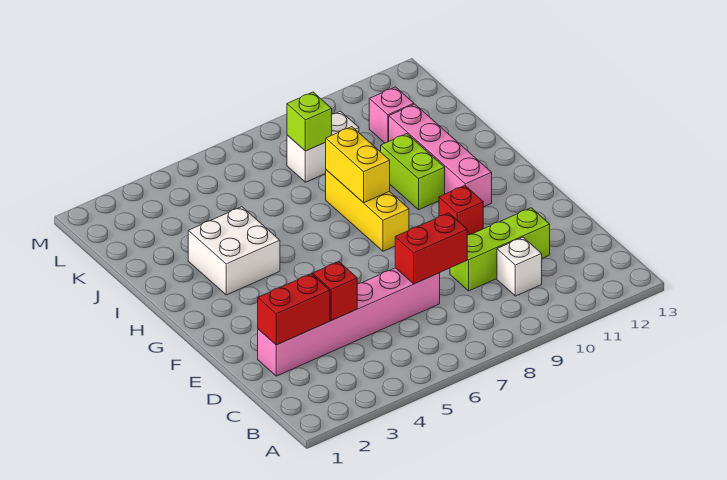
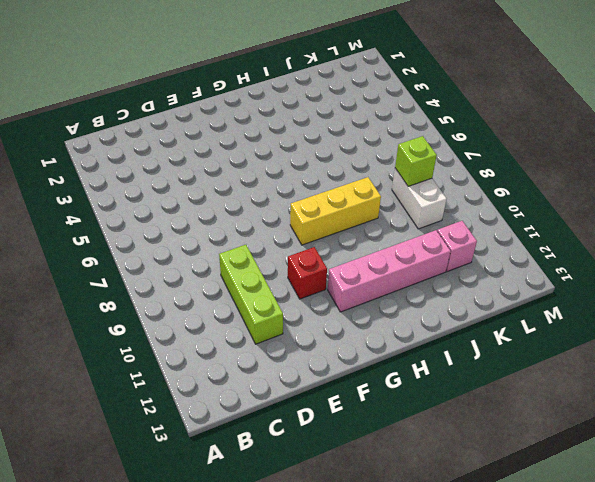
none -> white 1x1 brick [497,237,542,296]
none -> pink 1x6 brick [258,268,440,376]
none -> white 2x2 brick [188,207,280,295]

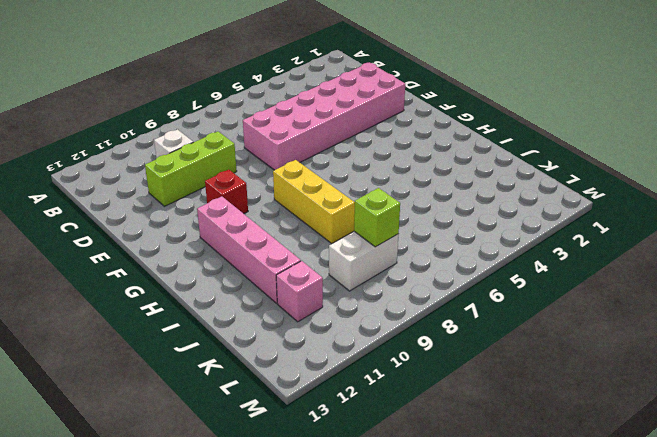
pink 2x6 brick [243,63,405,170] -> pink 1x6 brick [258,268,440,376]
none -> white 2x2 brick [188,207,280,295]
none -> lime 1x2 brick [381,134,445,210]
none -> red 1x2 brick [258,274,330,345]

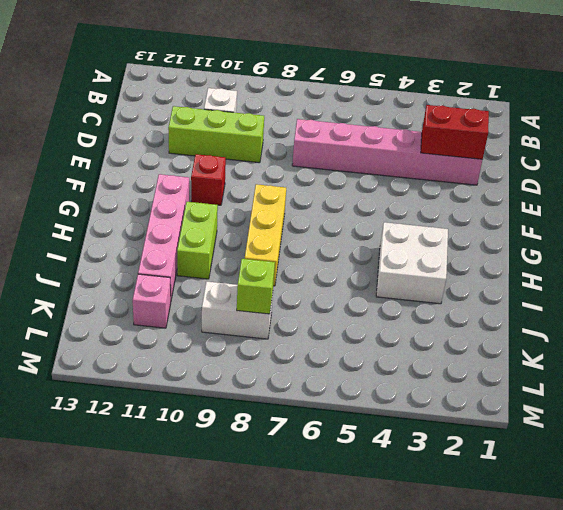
none -> red 1x1 brick [313,262,357,320]
none -> red 1x2 brick [395,213,467,284]
none -> yellow 1x2 brick [325,127,390,203]

